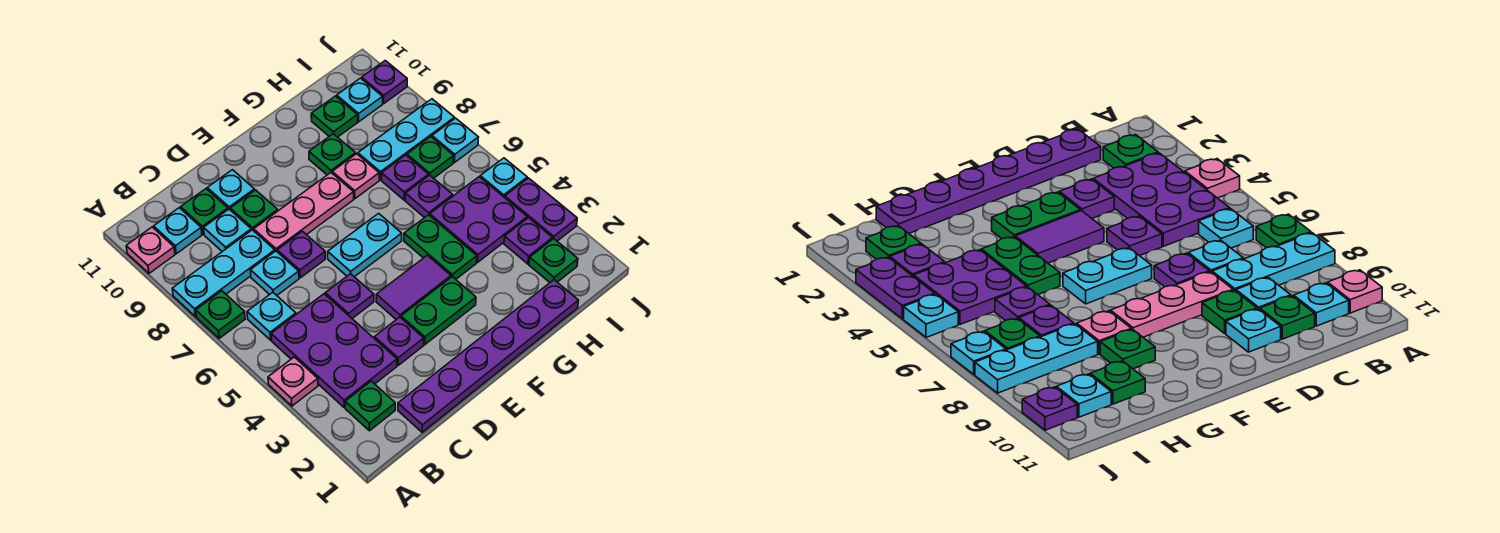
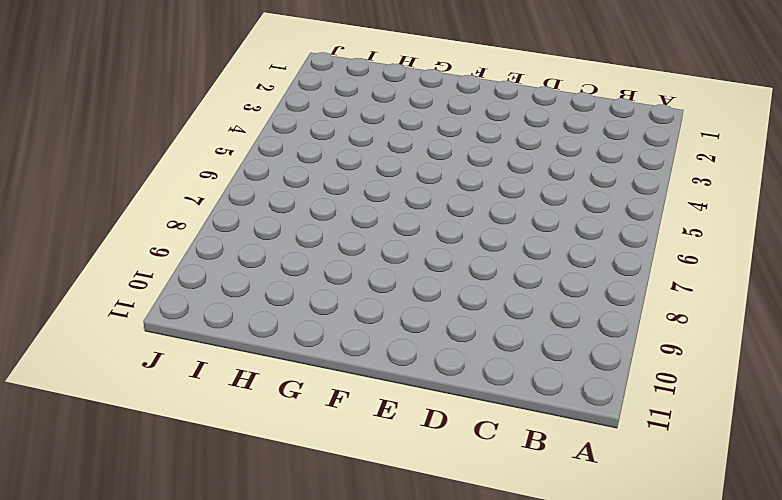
none -> pink 1x1 plate [268,357,318,406]
none -> green 1x1 plate [196,291,245,339]
none -> cyan 1x3 plate [172,230,275,317]
none -> pink 1x1 plate [126,227,175,273]

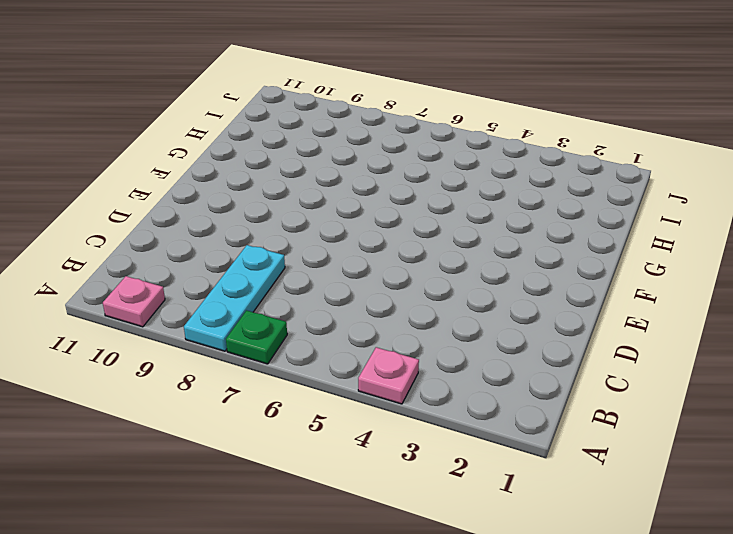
none -> green 1x1 plate [345,381,395,431]
none -> purple 2x3 plate [271,294,397,407]
none -> cyan 1x1 plate [247,292,296,340]
none -> cyan 1x1 plate [154,208,202,254]

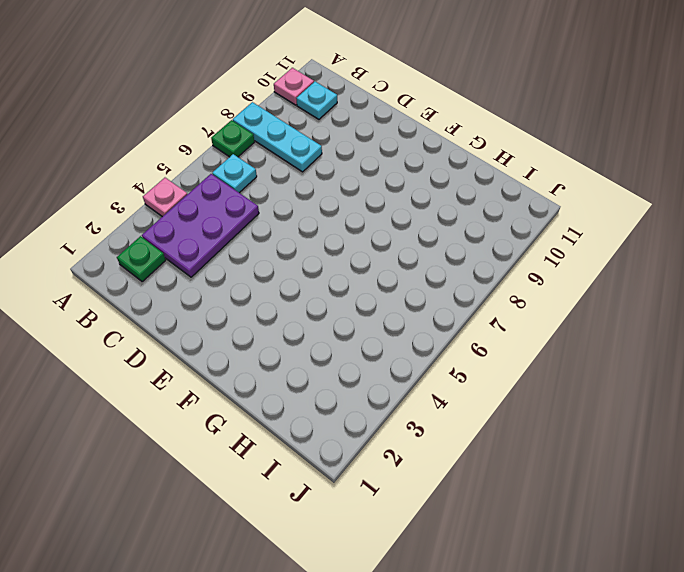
none -> purple 1x6 plate [398,280,579,432]
none -> cyan 1x1 plate [250,251,299,295]
none -> cyan 1x1 plate [204,209,251,252]
none -> green 1x1 plate [181,189,228,234]

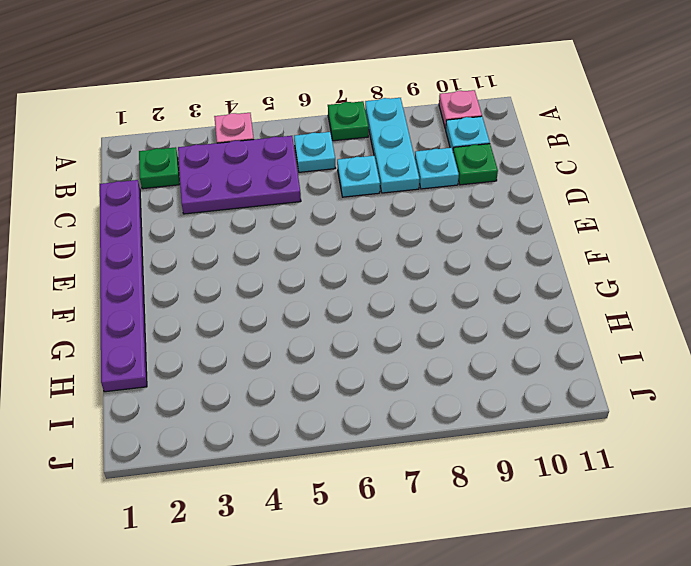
none -> purple 1x1 plate [374,317,424,365]
none -> purple 1x1 plate [325,274,374,318]
none -> purple 1x1 plate [277,231,325,278]
none -> pink 1x3 plate [254,173,354,251]

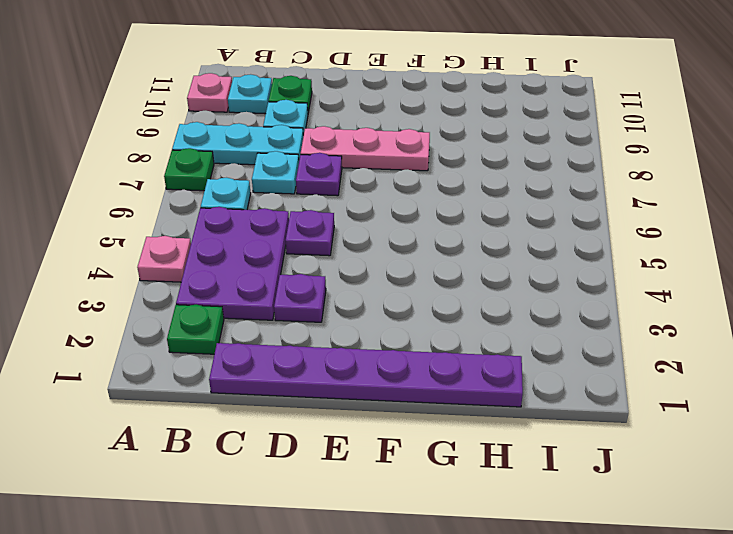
none -> green 1x1 plate [230,190,278,231]
none -> cyan 1x1 plate [207,170,255,209]
none -> green 1x2 plate [401,277,476,345]
none -> purple 1x2 tile [376,255,451,320]

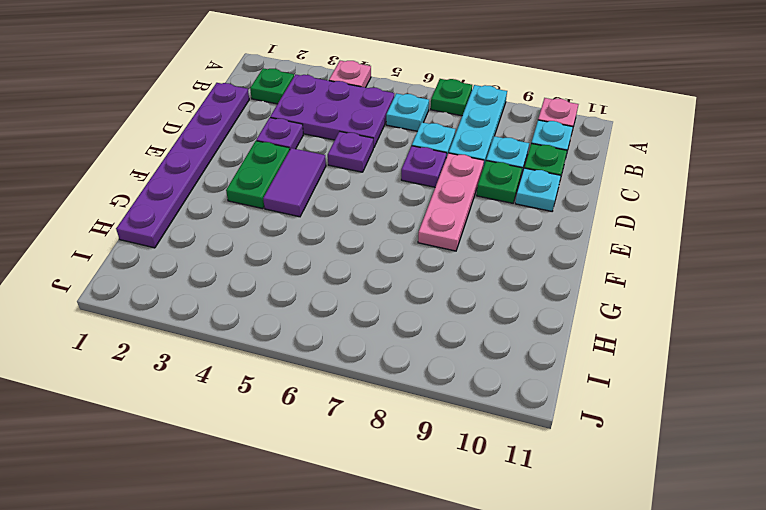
none -> cyan 1x2 plate [328,213,402,277]
none -> green 1x2 plate [404,215,477,279]
none -> pink 1x1 plate [332,154,379,199]
none -> green 1x1 plate [309,134,356,175]

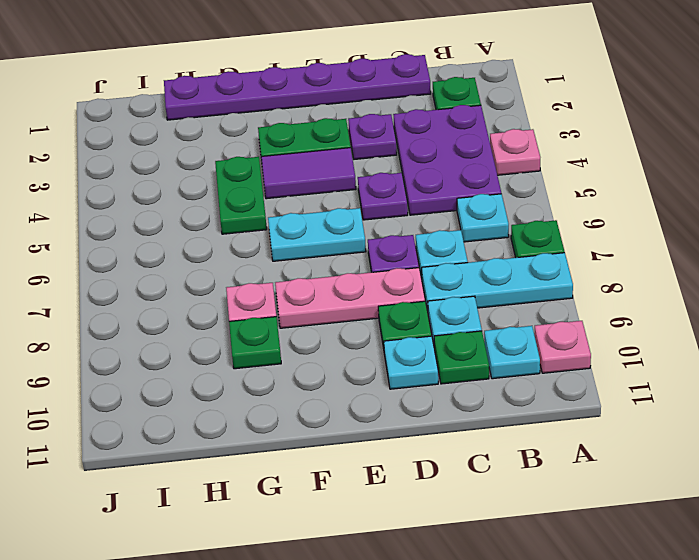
none -> purple 2x2 plate [430,177,527,262]
none -> purple 1x1 plate [405,175,453,218]
none -> purple 1x1 plate [382,155,429,200]
none -> cyan 1x3 plate [358,99,455,180]

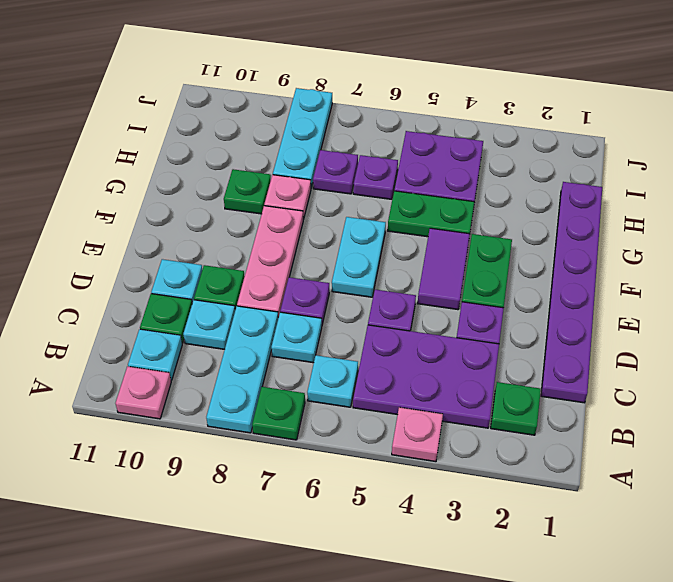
none -> green 1x1 plate [311,96,358,137]
none -> green 1x1 plate [529,239,578,282]
none -> purple 1x1 plate [504,218,552,264]
none -> green 1x1 plate [407,137,454,178]

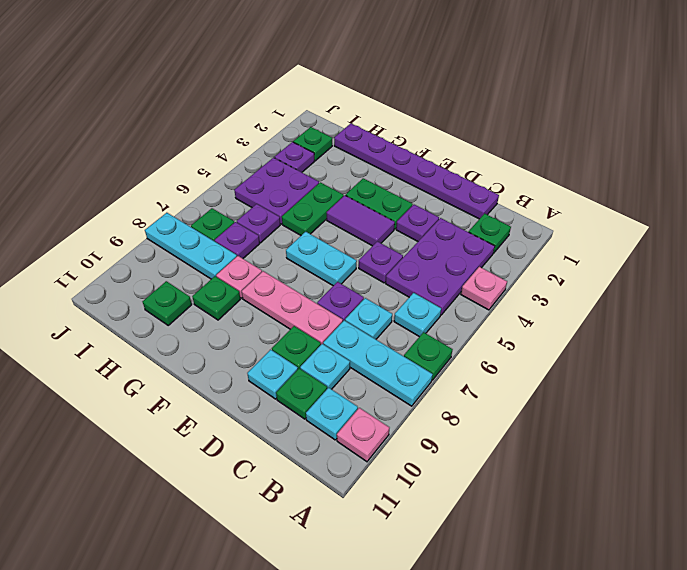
none -> cyan 1x1 plate [337,78,383,122]
none -> purple 1x2 plate [505,178,577,241]
none -> cyan 1x1 plate [480,158,527,198]
none -> cyan 1x1 plate [432,118,479,162]

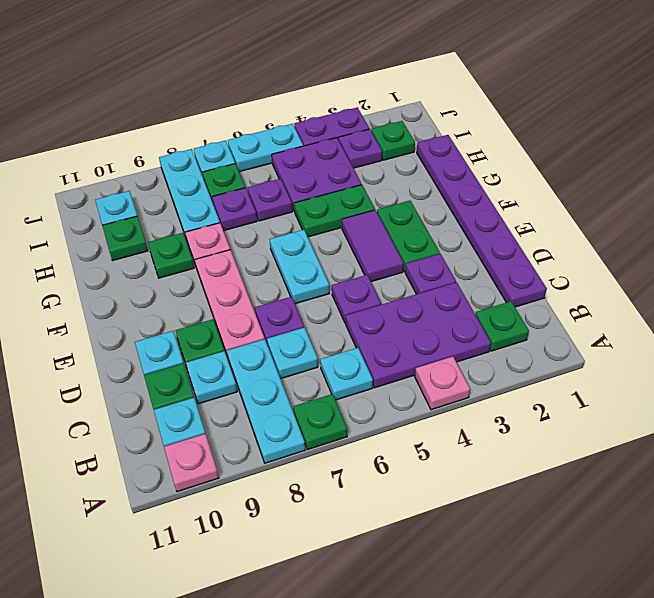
cyan 1x2 plate [228,124,303,172] -> cyan 1x1 plate [480,158,527,198]
none -> purple 1x1 plate [362,61,407,103]

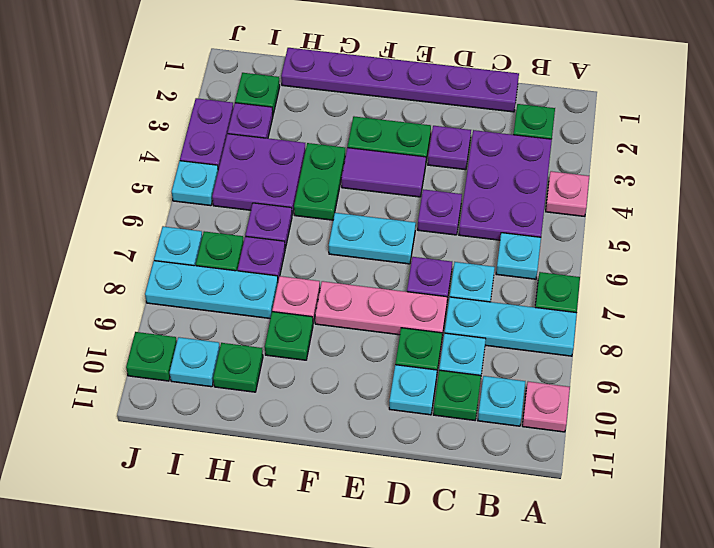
green 1x1 plate [126,332,177,381] -> purple 1x1 plate [362,61,407,103]

